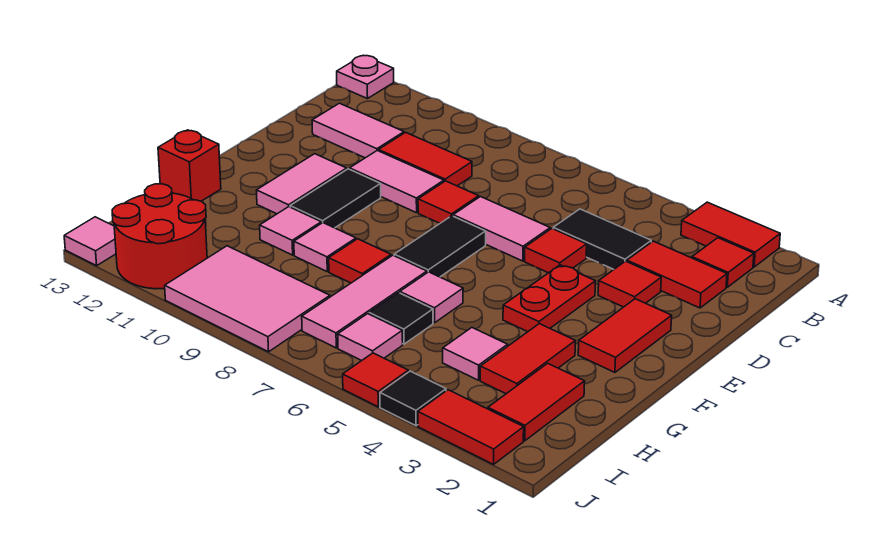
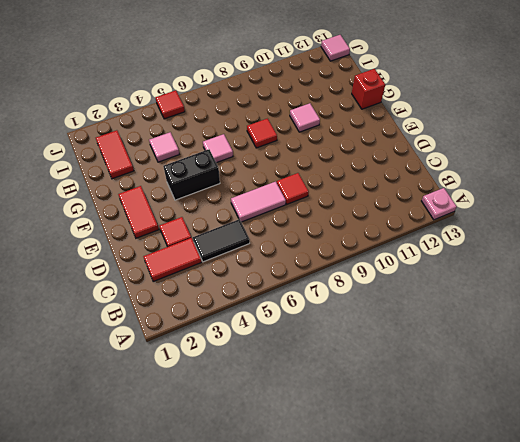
black 1x2 brick [163,149,220,200] -> red 1x2 plate [503,265,595,332]
none -> red 1x2 tile [681,202,780,267]
none -> red 1x1 tile [692,238,754,287]
none -> red 1x2 tile [379,132,472,186]
none -> pink 1x2 tile [312,103,404,158]

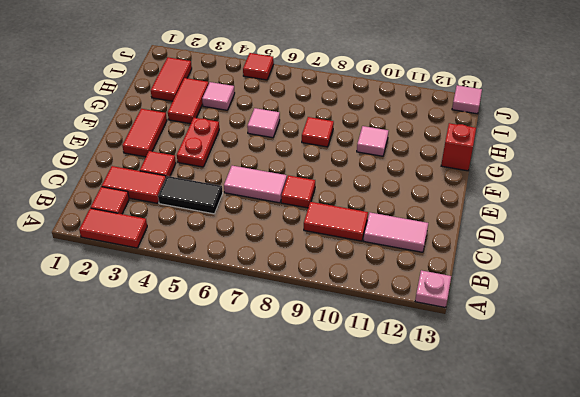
none -> red 1x1 tile [525,229,587,273]
none -> pink 1x2 tile [350,151,444,213]
none -> black 1x2 tile [394,216,486,277]
none -> black 1x2 tile [290,169,381,228]

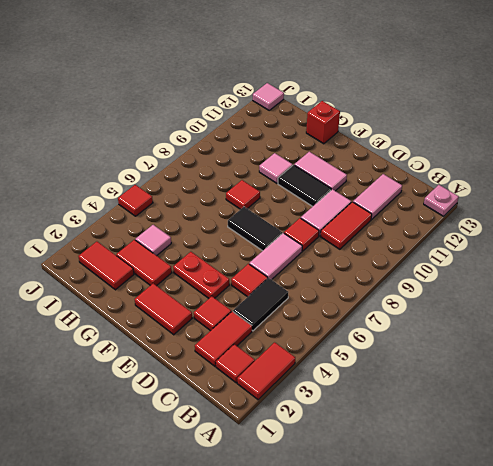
none -> pink 1x1 tile [400,272,463,323]
none -> pink 1x3 tile [302,255,427,348]
none -> pink 1x1 tile [294,223,356,272]
none -> black 1x1 tile [369,293,433,344]

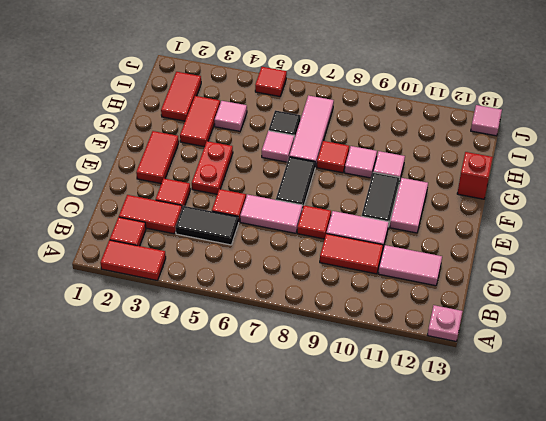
none -> pink 1x1 tile [338,314,403,361]
none -> pink 2x3 tile [165,246,330,352]
none -> red 2x2 round brick [112,184,207,289]
none -> red 1x2 tile [418,390,524,464]

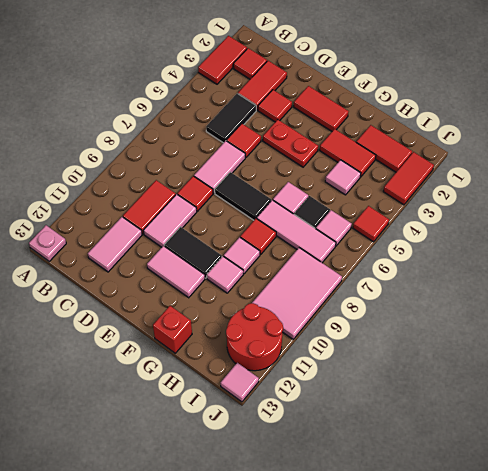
none -> black 1x1 tile [380,371,446,426]

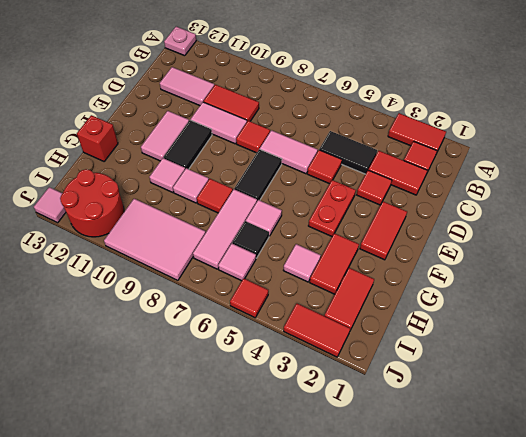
none -> black 1x1 tile [380,371,446,426]

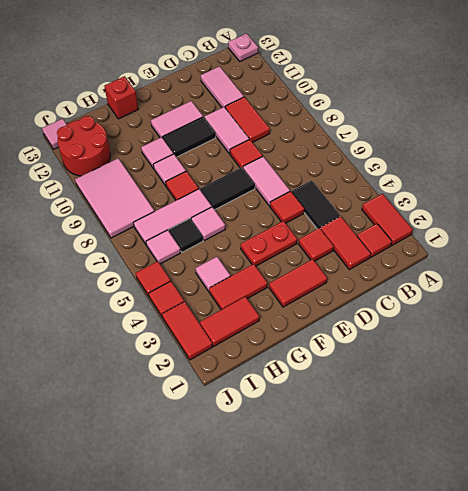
red 1x1 tile [149,281,184,317] -> black 1x1 tile [380,371,446,426]

